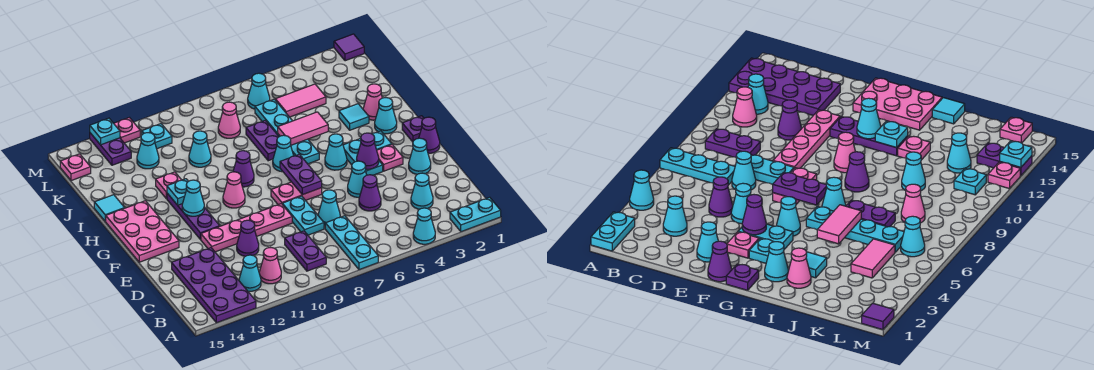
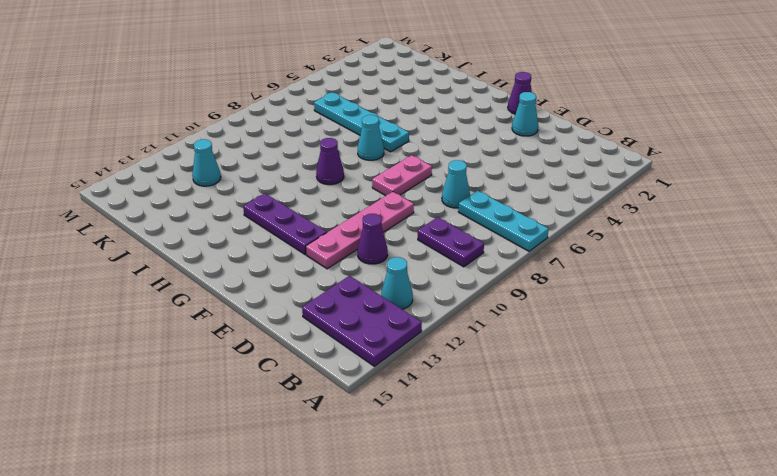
purple 2x3 plate [302,276,422,366] -> purple 2x4 plate [172,248,256,323]
none -> cyan 1x2 plate [450,197,501,232]
none -> cyan 1x1 cone [413,208,435,244]
none -> pink 1x1 cone [259,248,281,284]
none -> cyan 1x1 cone [411,173,433,209]

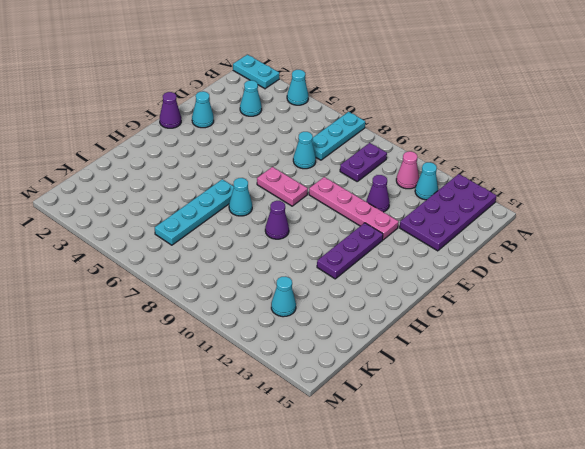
none -> purple 1x1 cone [359,175,381,211]
none -> cyan 1x2 plate [282,196,324,235]
none -> cyan 1x1 cone [348,161,366,197]
none -> pink 1x1 plate [377,145,403,171]

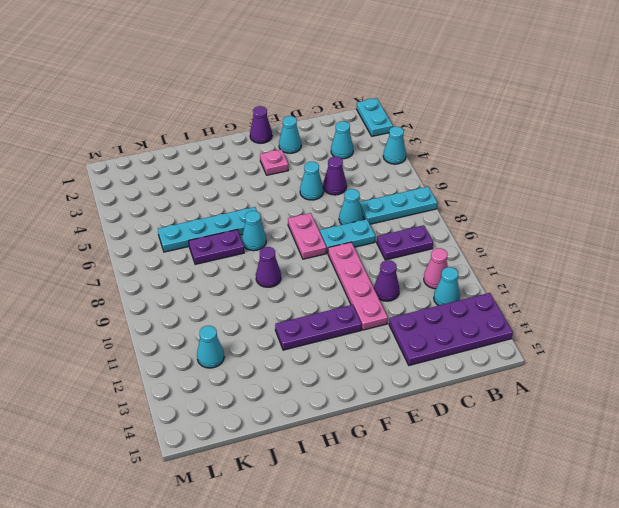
none -> cyan 1x2 plate [343,138,383,175]
none -> pink 2x3 plate [106,201,179,262]
none -> purple 1x1 plate [402,116,424,142]
none -> cyan 1x1 plate [373,131,392,150]

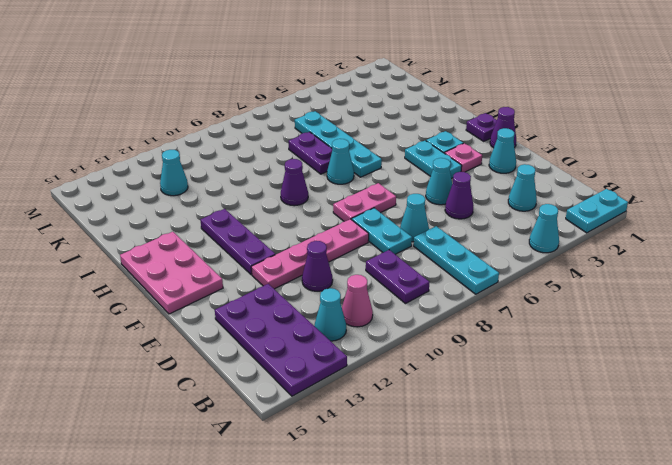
none -> cyan 1x1 cone [325,134,347,170]
none -> pink 1x1 cone [223,172,245,208]
none -> cyan 1x1 cone [375,98,397,134]
none -> pink 1x1 cone [363,84,382,120]

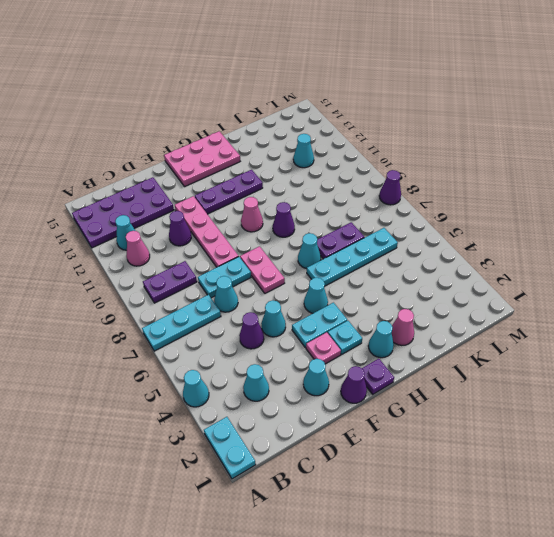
purple 1x1 cone [379,170,401,205] -> purple 1x1 cone moved to [357,133,379,169]
none -> cyan 1x1 tile [339,104,369,130]
none -> pink 1x1 plate [156,172,181,199]
none -> cyan 1x1 tile [94,195,124,221]
none -> cyan 1x1 cone [189,131,211,167]

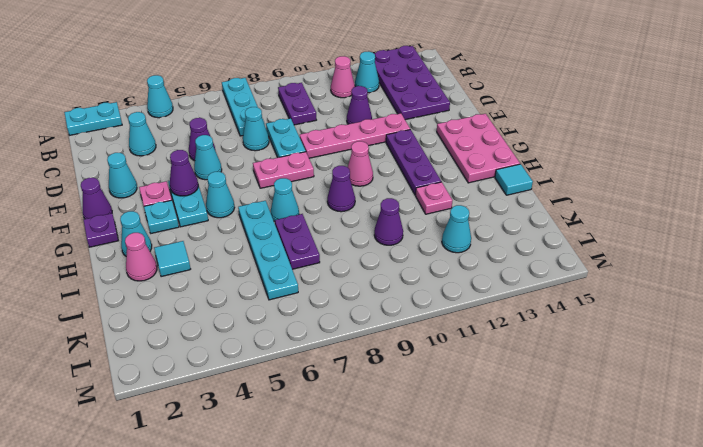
purple 1x1 cone [374,198,403,245] -> cyan 1x1 cone [189,131,211,167]
none -> pink 1x2 tile [275,84,326,117]
none -> pink 1x1 cone [218,102,240,138]
none -> cyan 1x1 cone [248,73,270,109]
none -> cyan 1x1 plate [142,124,172,149]

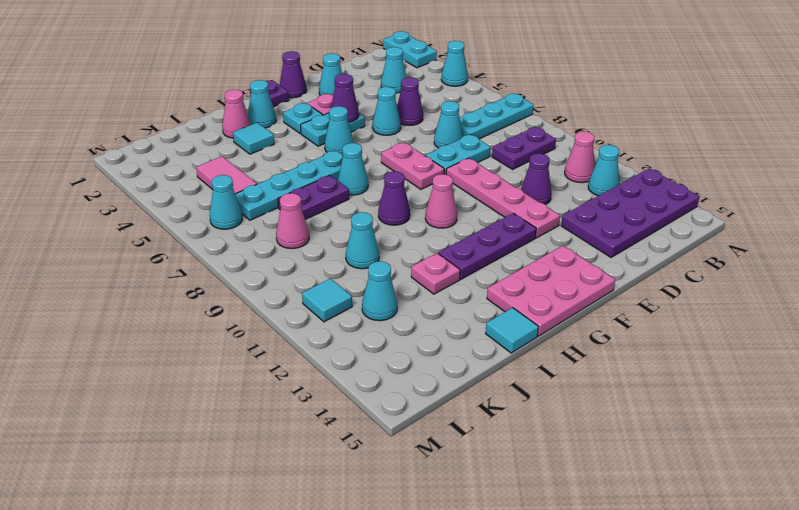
cyan 1x1 tile [302,279,352,322] -> cyan 1x1 plate [142,124,172,149]
none -> purple 1x2 plate [90,133,131,165]
none -> pink 1x1 plate [60,154,91,181]
none -> purple 1x1 tile [334,34,364,61]
none -> pink 1x1 plate [114,118,140,143]

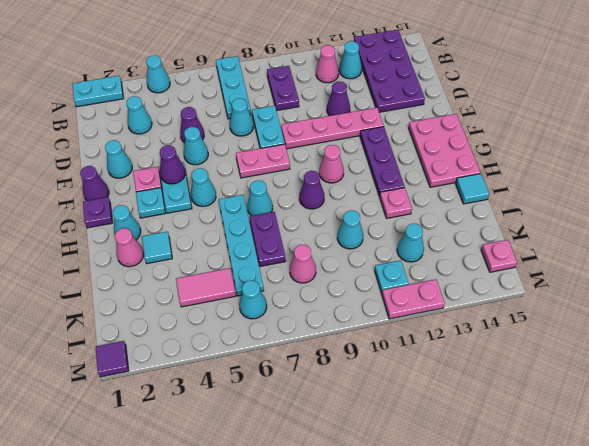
pink 1x2 plate [382,280,445,319] -> pink 1x1 plate [114,118,140,143]
none -> purple 1x2 plate [90,133,131,165]
none -> purple 1x2 plate [280,154,322,195]
none -> cyan 1x1 cone [182,180,204,216]
none -> cyan 1x1 plate [167,179,188,205]

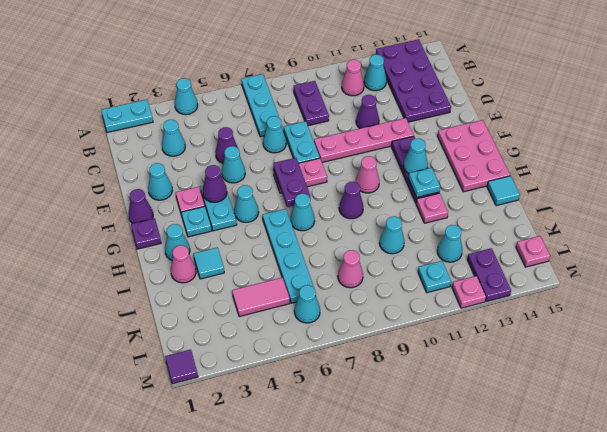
none -> purple 1x2 plate [246,121,279,161]
none -> pink 1x2 tile [278,112,328,145]
none -> cyan 1x1 plate [90,118,120,145]

